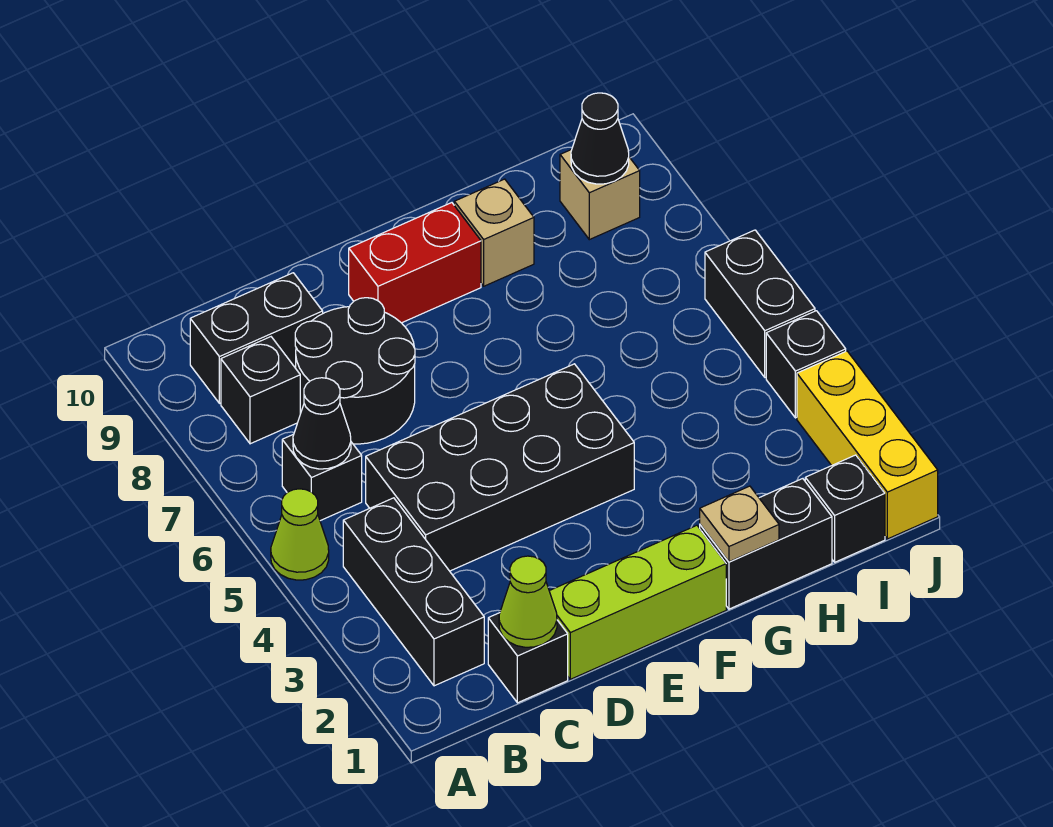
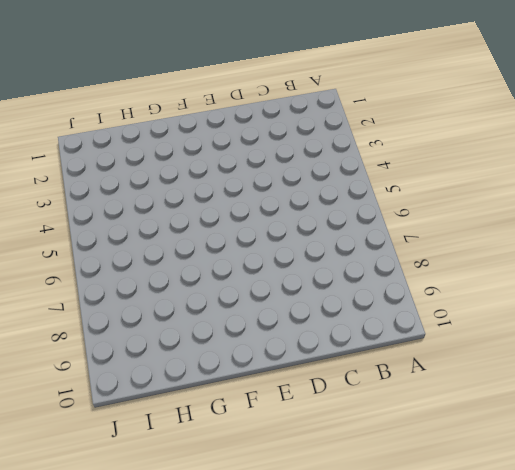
none -> lime 1x1 cone [271,489,329,580]
none -> black 1x3 brick [343,498,484,686]
none -> black 1x1 brick [282,434,362,521]

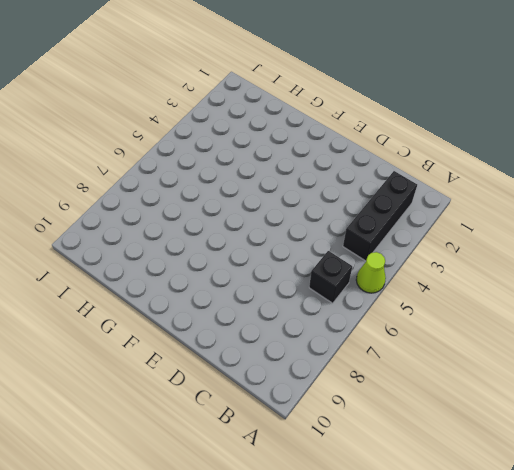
none -> black 1x1 brick [221,337,300,444]
none -> black 1x2 brick [190,273,323,403]
none -> black 1x1 brick [488,613,568,703]

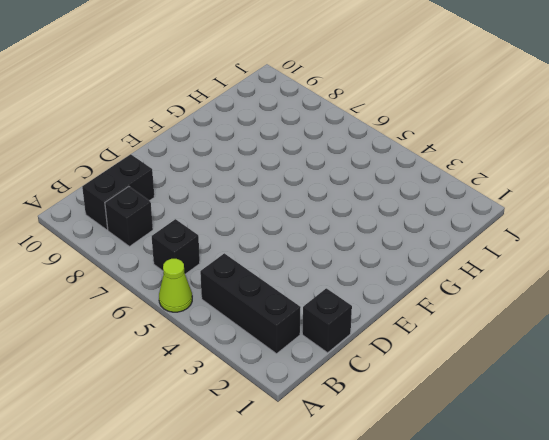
none -> black 2x4 brick [366,364,634,571]
none -> black 2x2 round brick [295,298,415,444]
none -> lime 1x3 brick [549,525,726,679]

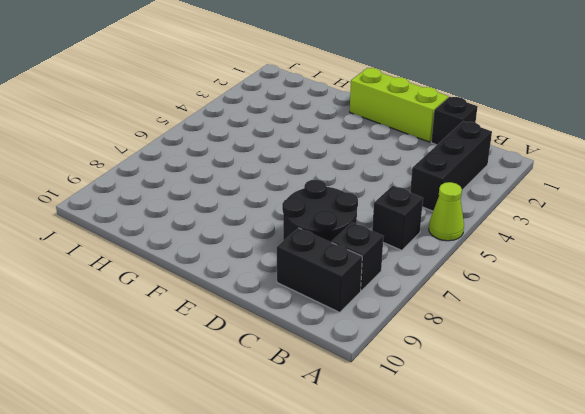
none -> black 2x4 brick [366,364,634,571]
none -> red 1x2 brick [349,203,481,323]
none -> black 1x2 brick [700,479,832,609]

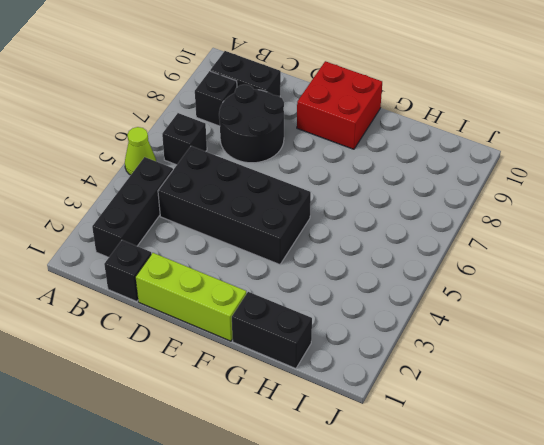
red 2x2 brick [297,61,382,149] -> red 1x2 brick [349,203,481,323]
none -> tan 1x1 brick [454,179,534,286]
none -> black 1x1 brick [805,455,885,562]
none -> tan 1x1 brick [560,150,640,240]

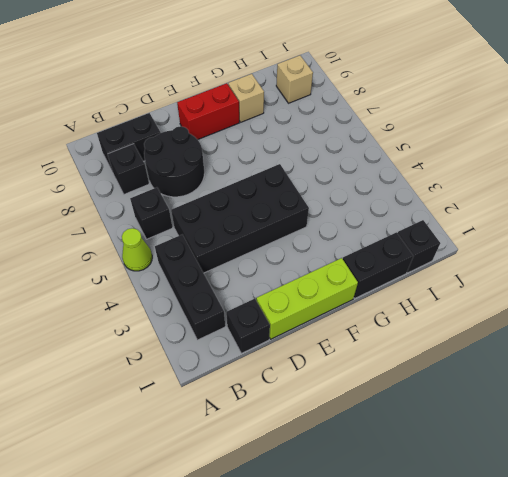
none -> yellow 1x3 brick [797,351,938,539]
none -> black 1x1 brick [766,311,846,418]
none -> black 1x2 brick [705,230,815,377]

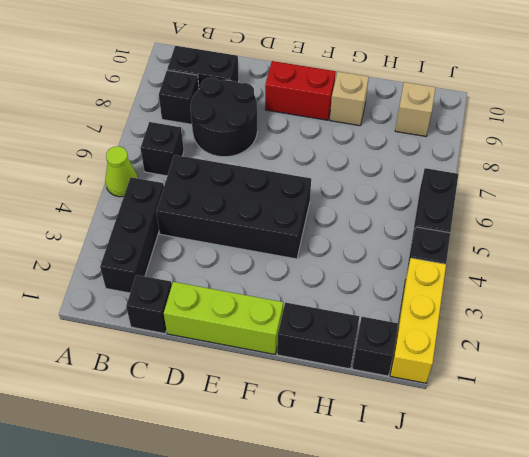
none -> black 1x1 cone [293,378,351,469]
none -> lime 1x1 cone [499,556,557,647]
none -> tan 1x1 plate [700,486,779,562]

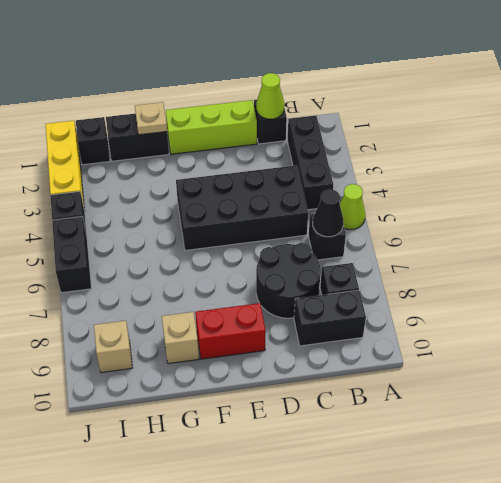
none -> black 1x1 cone [571,93,629,184]

